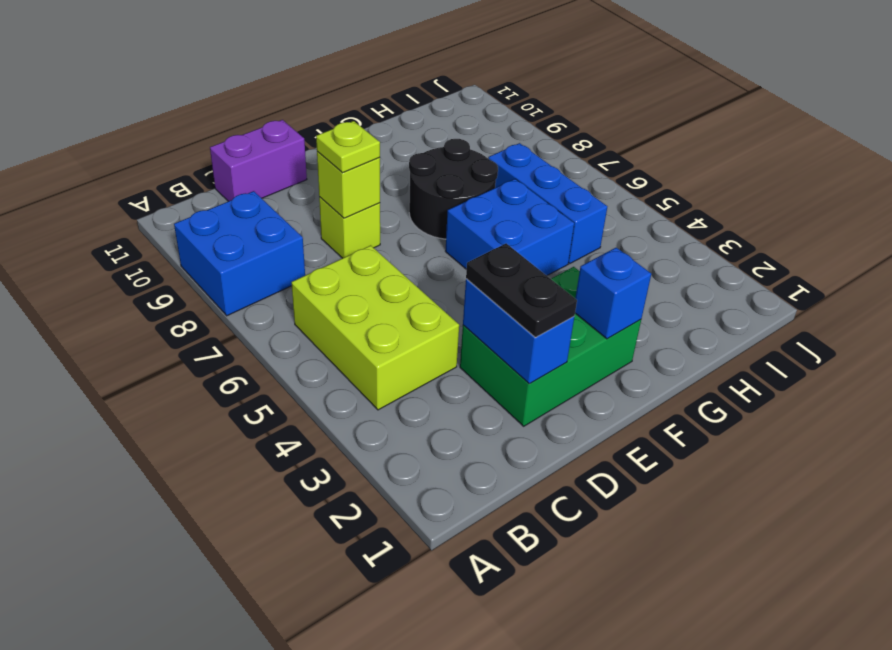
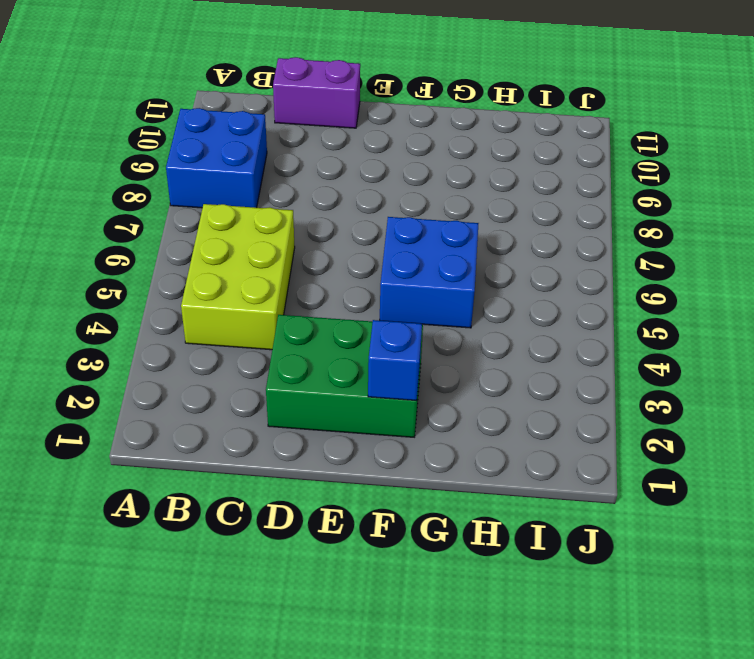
none -> lime 1x1 brick [319,197,380,258]
none -> black 2x2 round brick [409,139,498,239]
none -> blue 1x3 brick [488,143,607,263]

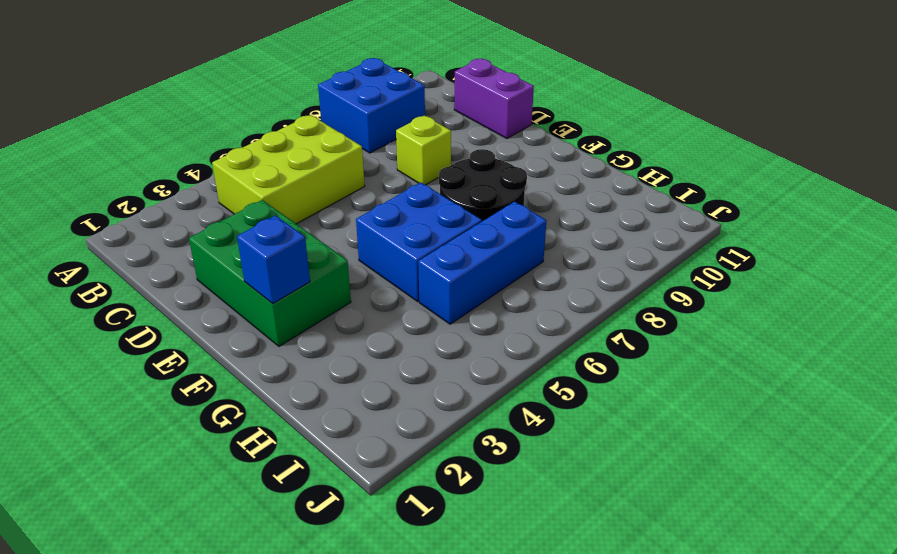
none -> blue 1x2 brick [463,279,574,384]
none -> lime 1x1 brick [317,151,380,218]
none -> black 1x2 plate [466,243,577,337]

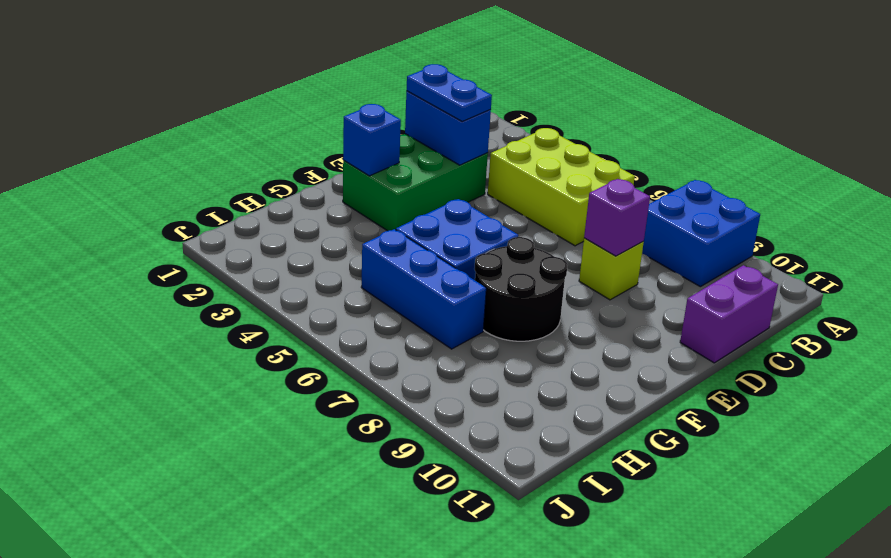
blue 1x2 plate [407,64,492,122] -> black 1x2 plate [466,243,577,337]
purple 1x1 brick [584,179,650,256] -> lime 1x1 brick [317,151,380,218]
none -> lime 1x1 plate [316,121,380,173]

